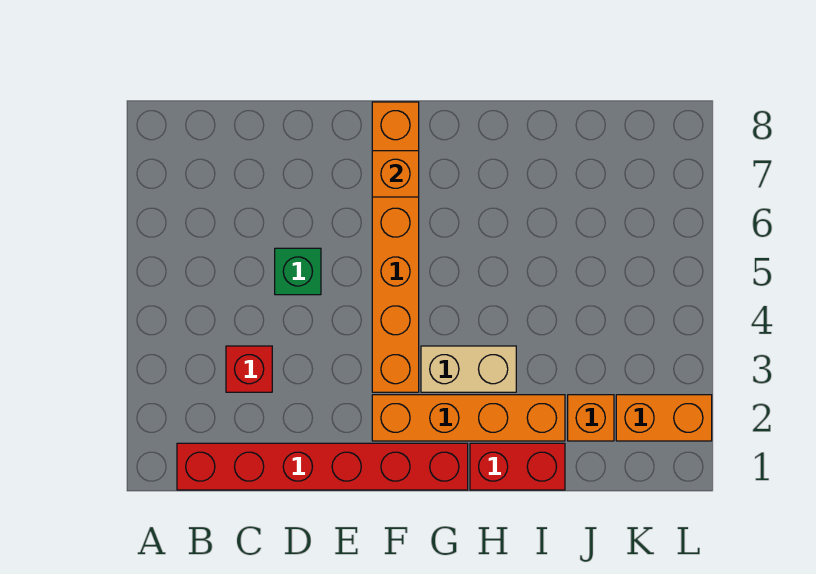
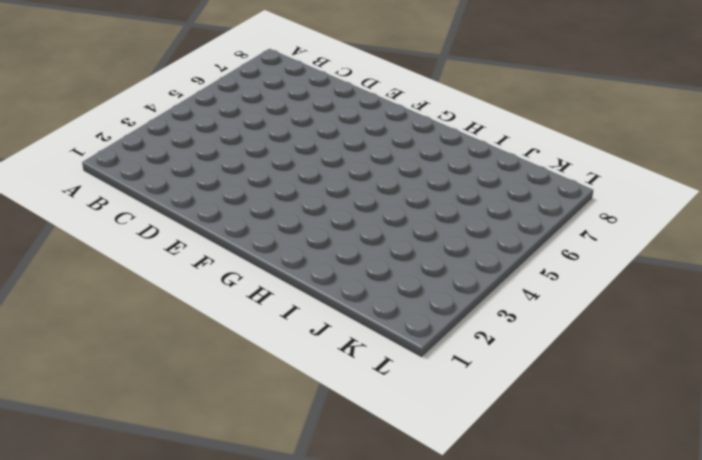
none -> red 1x6 brick [177,443,468,490]
none -> red 1x1 brick [226,346,272,392]

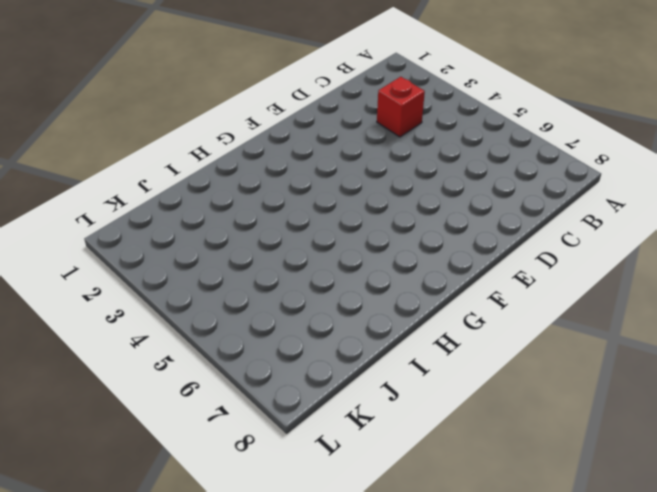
none -> red 1x6 brick [177,443,468,490]
none -> green 1x1 brick [275,248,321,295]

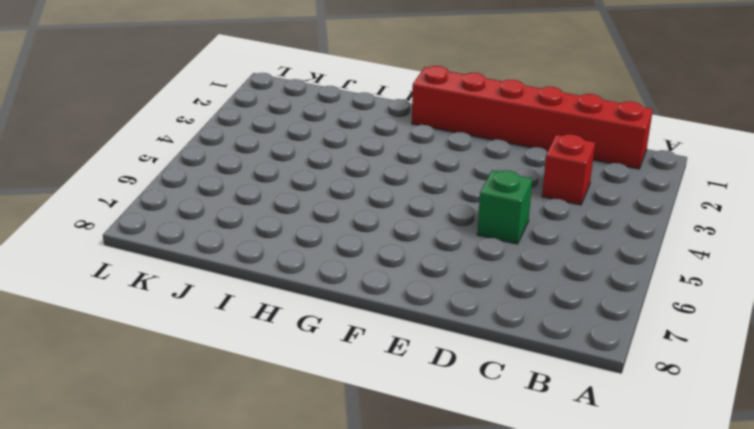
none -> orange 1x4 brick [372,395,565,441]
none -> orange 1x6 brick [372,102,419,392]

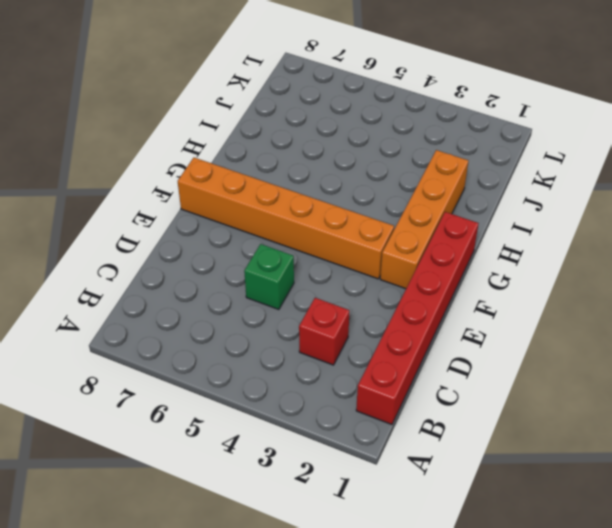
none -> tan 1x2 brick [421,346,516,392]
none -> red 1x2 brick [470,443,565,490]

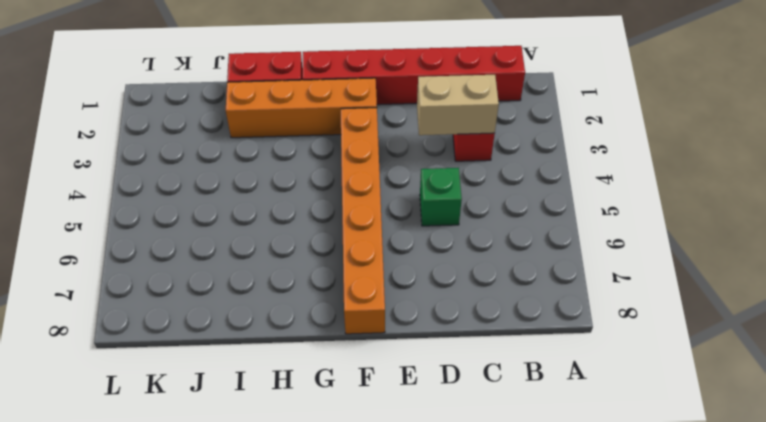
tan 1x2 brick [417,75,499,135] -> tan 1x2 brick moved to [421,346,516,392]
none -> orange 1x1 brick [568,395,614,441]
none -> orange 1x2 brick [616,395,712,441]

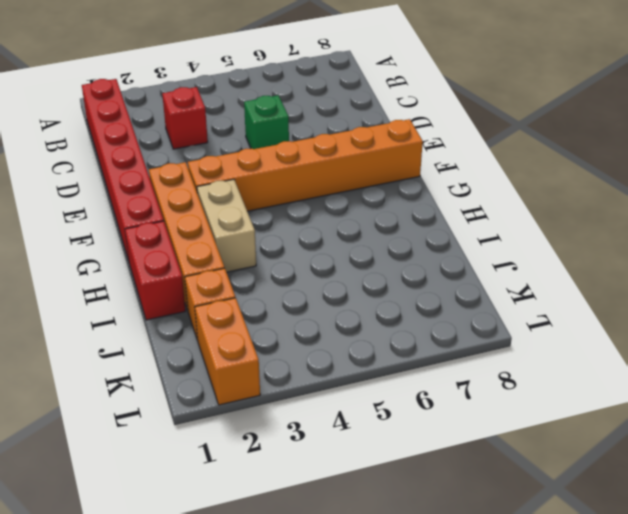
none -> orange 1x1 brick [372,151,419,197]

